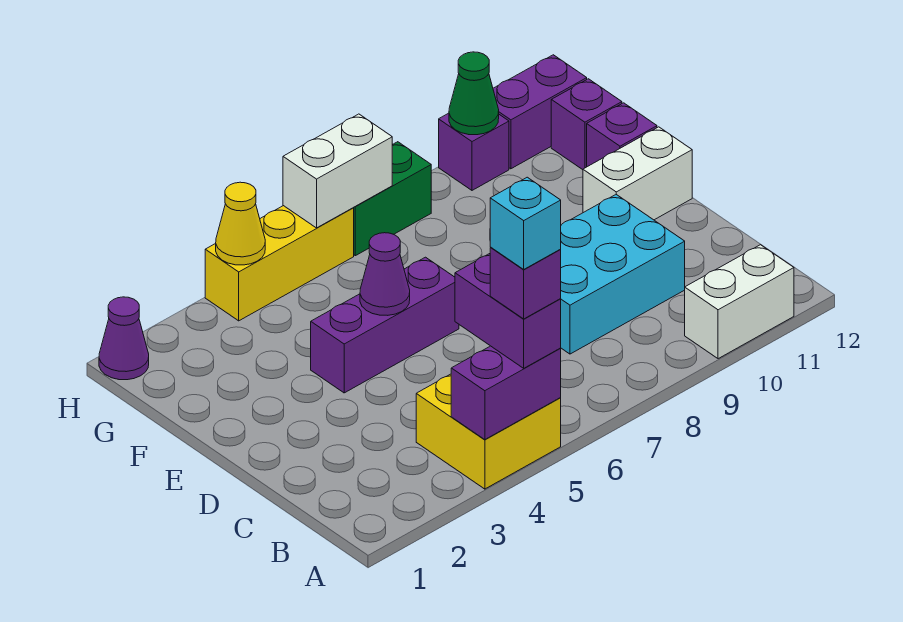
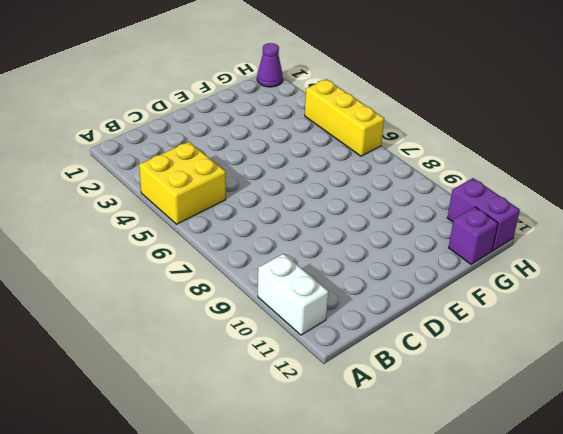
none -> cyan 2x3 brick [560,195,685,354]
none -> purple 1x3 brick [311,257,459,393]
none -> white 1x2 brick [583,127,692,220]

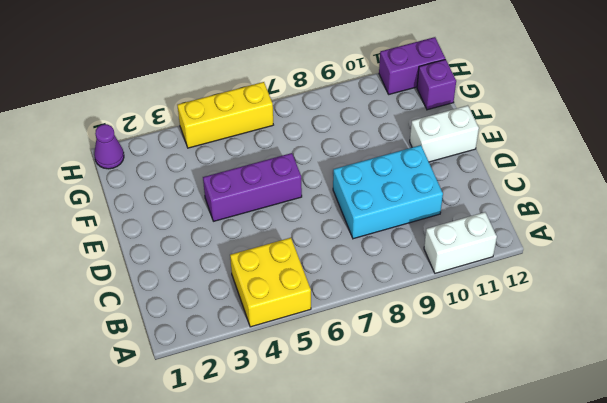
none -> purple 1x1 brick [587,103,657,167]
none -> green 1x2 brick [353,142,431,256]
none -> purple 1x1 brick [439,113,509,190]

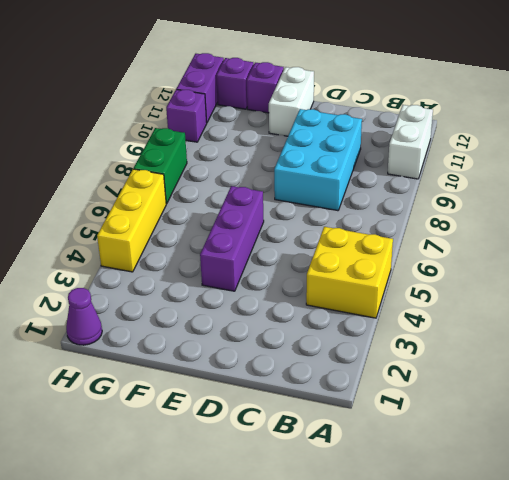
none -> purple 1x2 brick [451,346,561,440]
none -> purple 1x1 cone [360,233,410,315]
none -> yellow 1x1 cone [216,182,265,265]

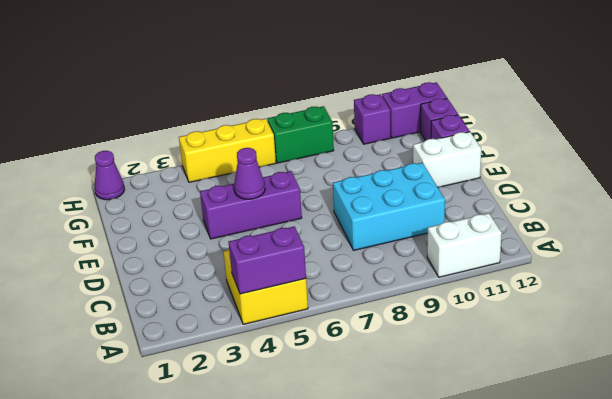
none -> yellow 1x1 cone [216,182,265,265]
none -> white 1x2 brick [283,114,392,228]
none -> green 1x1 cone [449,52,499,135]

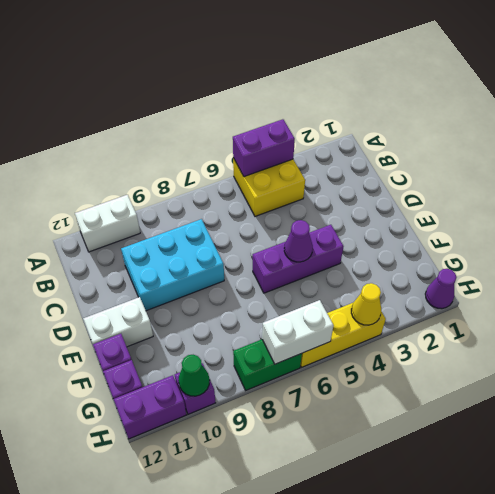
none -> purple 1x2 brick [455,254,561,368]
none -> purple 1x1 brick [490,248,561,319]
none -> cyan 1x1 brick [490,177,561,269]

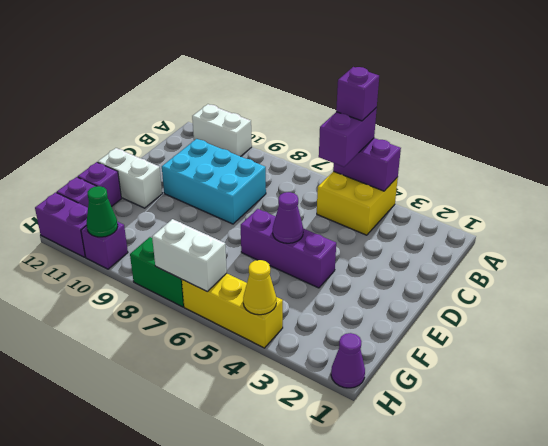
none -> cyan 1x1 brick [490,177,561,269]

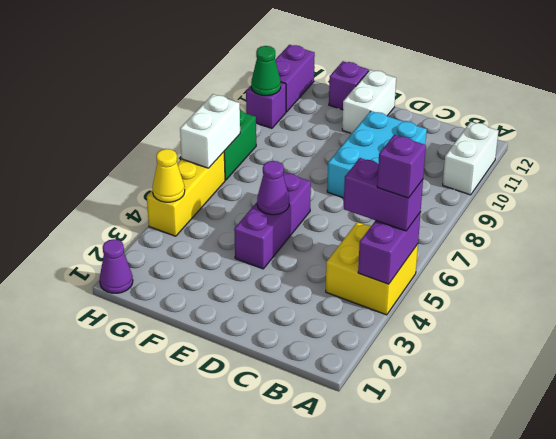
none -> purple 1x1 brick [551,79,622,170]
none -> cyan 1x1 brick [490,177,561,269]

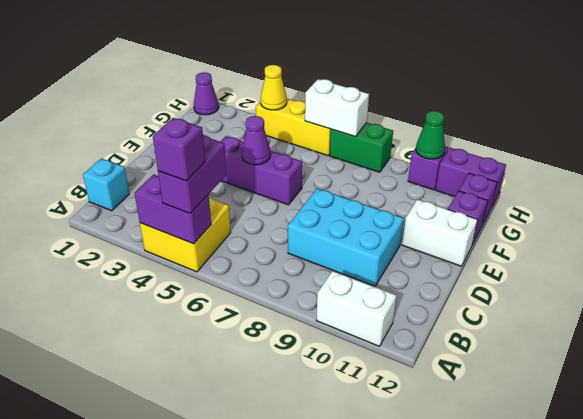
cyan 1x1 brick [83,158,129,211] -> cyan 1x1 brick moved to [490,177,561,269]

